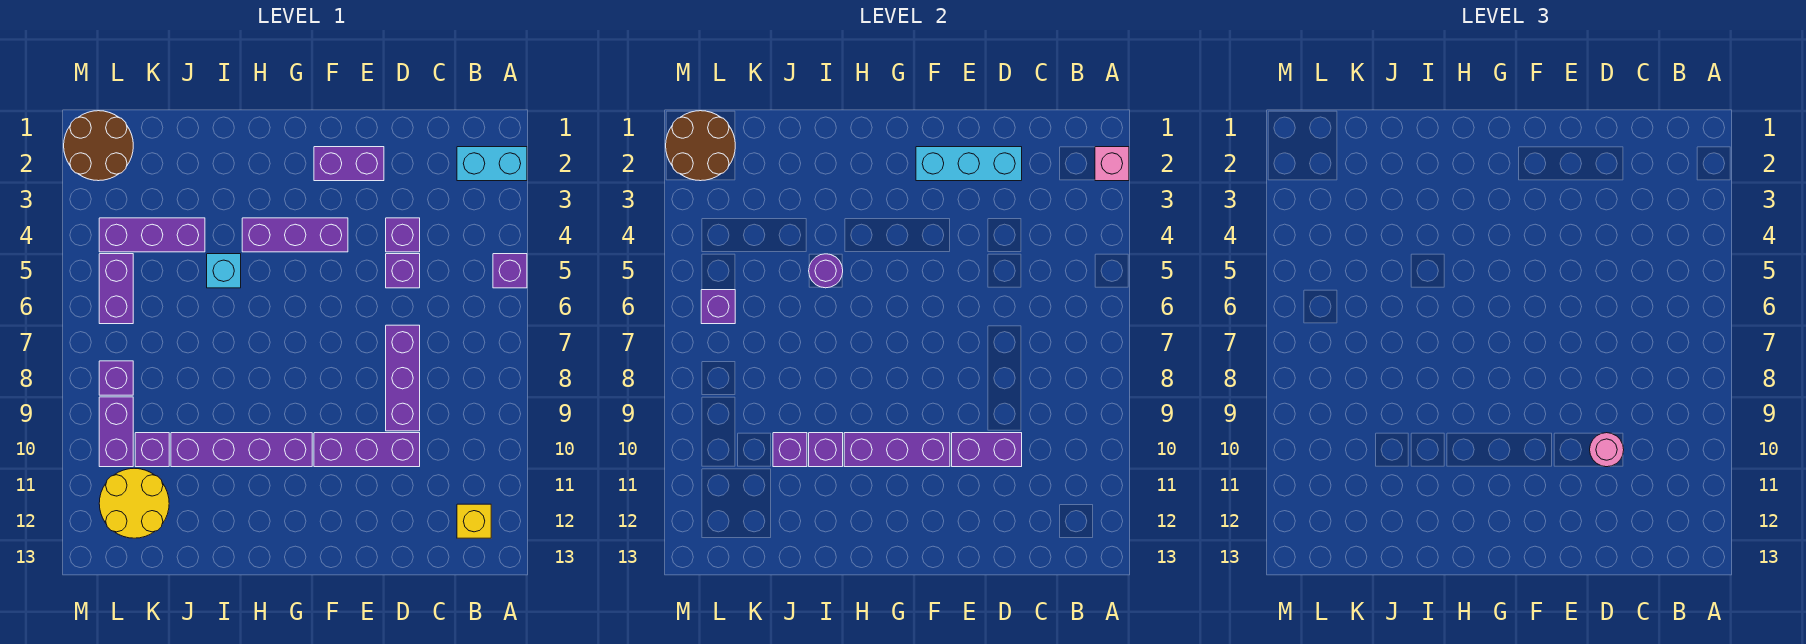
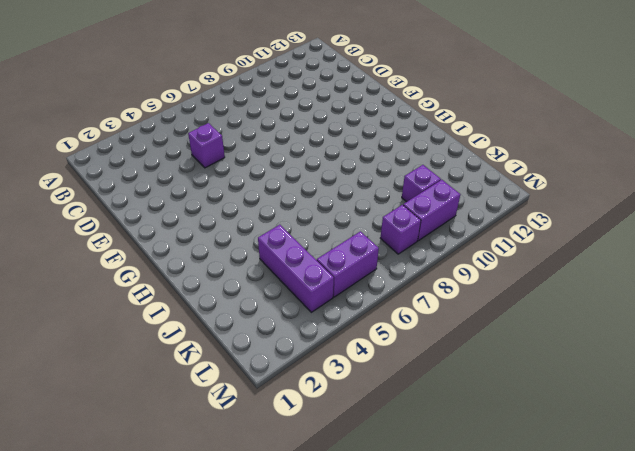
none -> cyan 1x2 brick [457,147,527,181]
none -> purple 1x1 brick [493,254,527,288]
none -> yellow 1x1 brick [457,504,491,538]

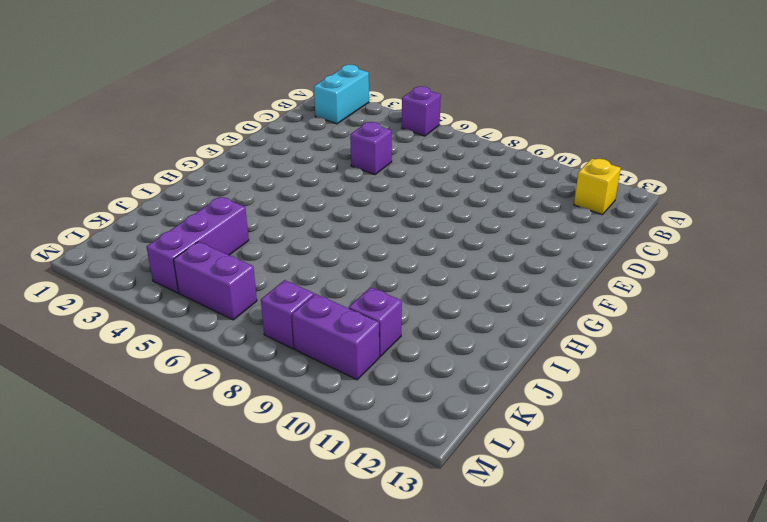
none -> purple 1x1 brick [386,218,420,252]
none -> purple 1x3 brick [386,325,420,431]
none -> purple 1x3 brick [314,433,420,467]

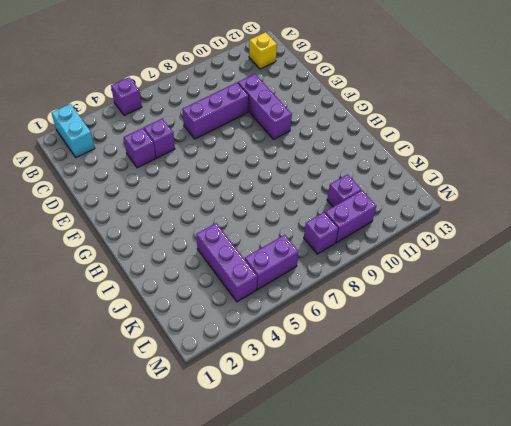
none -> purple 1x2 brick [314,147,384,181]
none -> purple 1x3 brick [242,218,348,252]
none -> purple 1x4 brick [171,433,312,467]

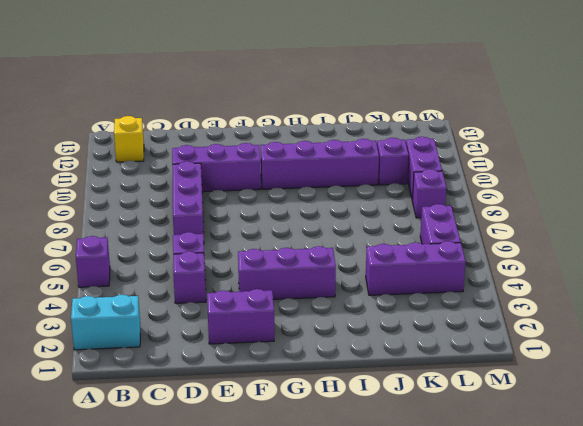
none -> cyan 1x1 brick [207,254,241,288]
none -> yellow 2x2 round brick [99,468,169,538]
none -> brown 2x2 round brick [64,111,133,181]

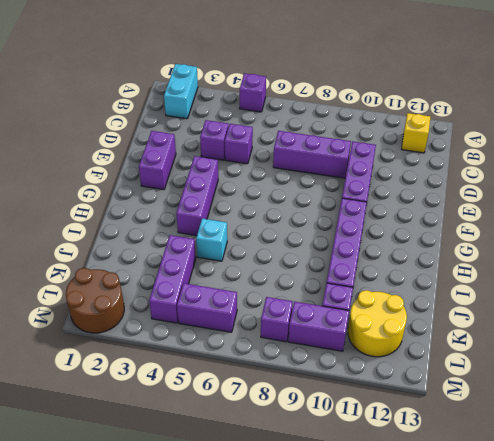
none -> pink 1x1 brick [1095,147,1129,181]
none -> cyan 1x3 brick [916,147,1022,181]
none -> purple 1x2 brick [952,433,1022,467]

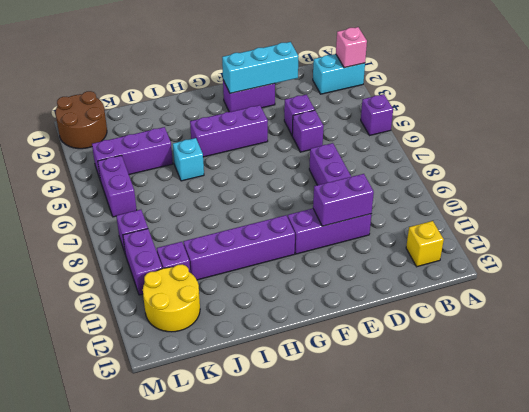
none -> purple 1x3 brick [844,433,950,467]
none -> purple 1x1 round brick [809,254,843,288]
none -> purple 1x1 brick [809,433,843,467]

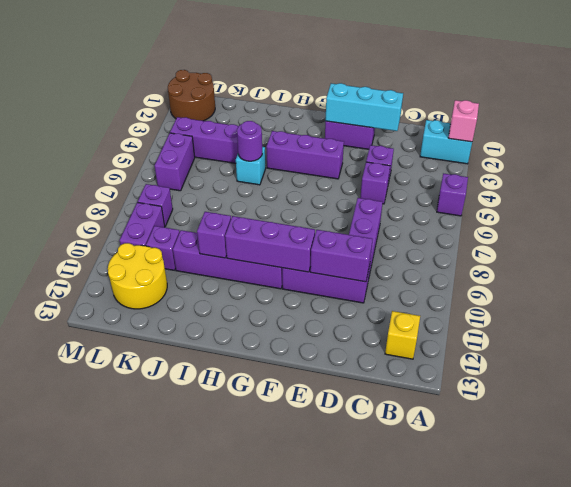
none -> purple 1x1 brick [773,433,807,467]
none -> brown 2x2 round brick [666,111,735,181]
none -> purple 1x1 brick [701,290,735,324]

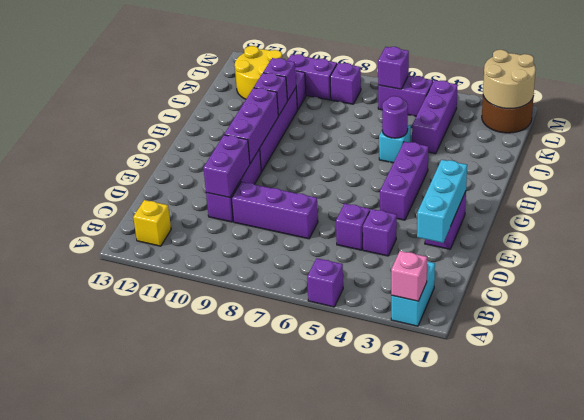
tan 2x2 round brick [483,50,536,109] -> brown 2x2 round brick [666,111,735,181]
none -> pink 1x1 round brick [1590,433,1624,467]

